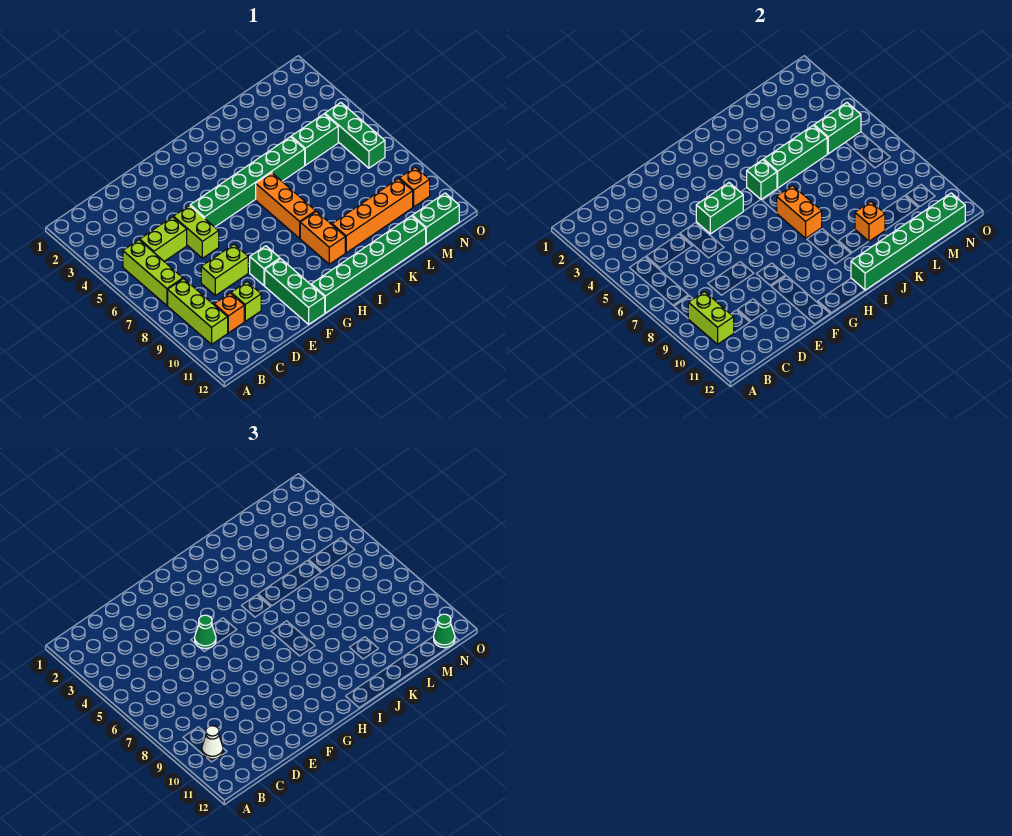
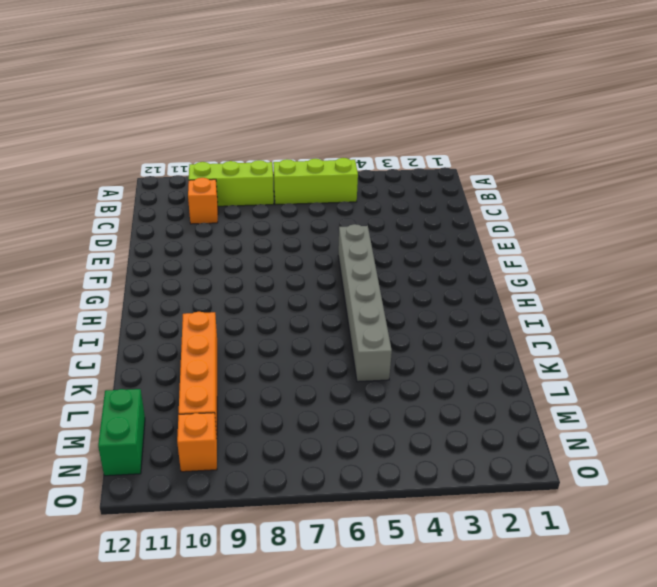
grey 1x6 brick [338,224,392,382] -> green 1x6 brick [190,137,305,227]
none -> lime 1x2 brick [140,217,187,261]
none -> lime 1x2 brick [201,244,248,296]
none -> lime 1x1 brick [231,282,261,321]

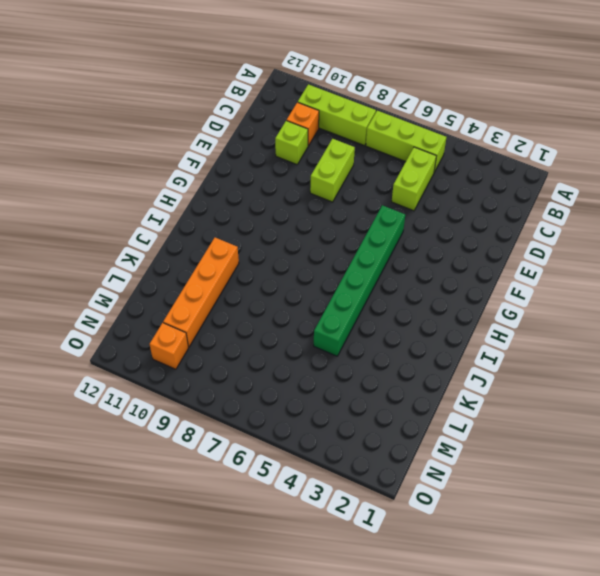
none -> lime 1x2 brick [173,205,219,258]
none -> green 1x1 brick [250,246,280,286]
none -> green 1x3 brick [265,259,325,324]

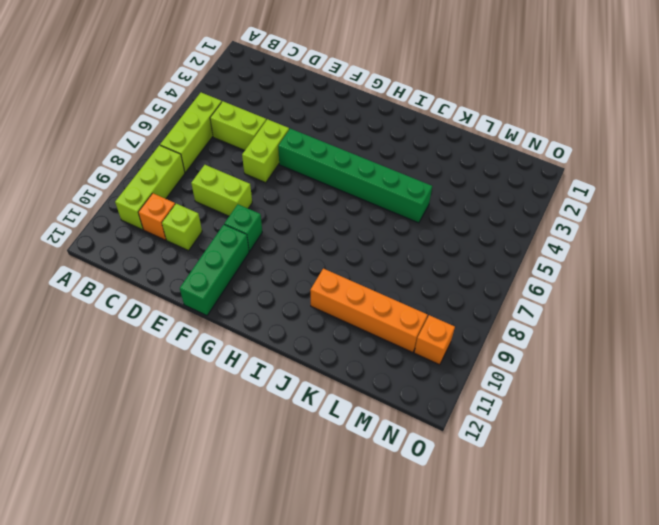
none -> green 1x6 brick [311,216,426,313]
none -> orange 1x3 brick [256,173,316,238]
none -> orange 1x2 brick [300,211,345,264]

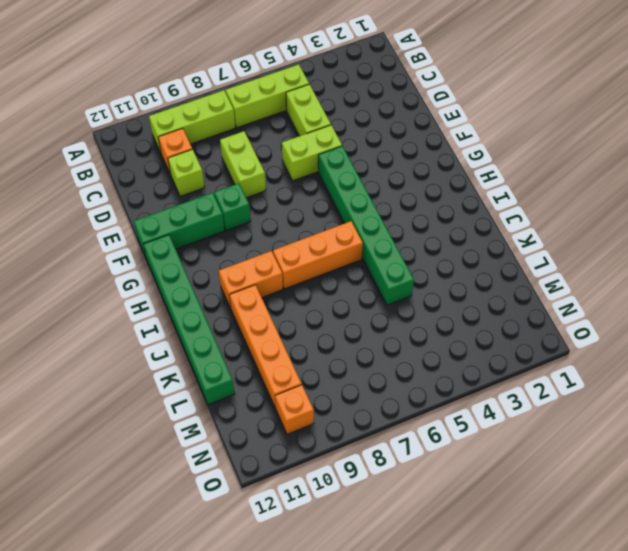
none -> green 1x2 brick [291,114,338,165]
none -> green 1x2 brick [412,193,459,244]
none -> green 1x3 brick [325,103,385,168]

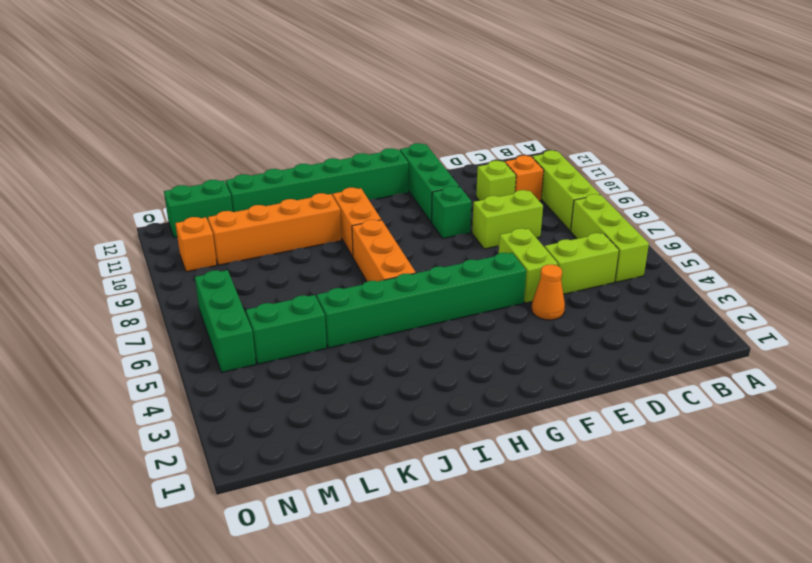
orange 1x1 cone [532,264,565,320] -> none
none -> lime 1x2 brick [688,292,734,344]
none -> green 1x2 brick [696,183,743,234]
none -> green 1x1 brick [747,160,777,199]

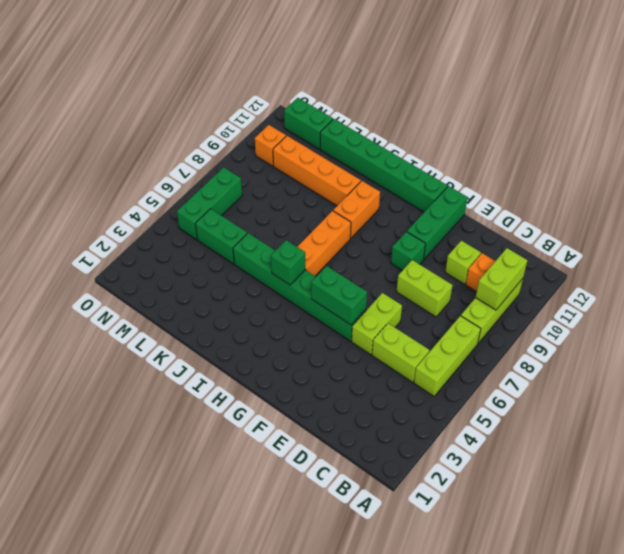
none -> orange 1x2 brick [777,186,822,238]
none -> green 1x6 brick [851,193,965,290]
none -> green 1x3 brick [764,125,827,188]

